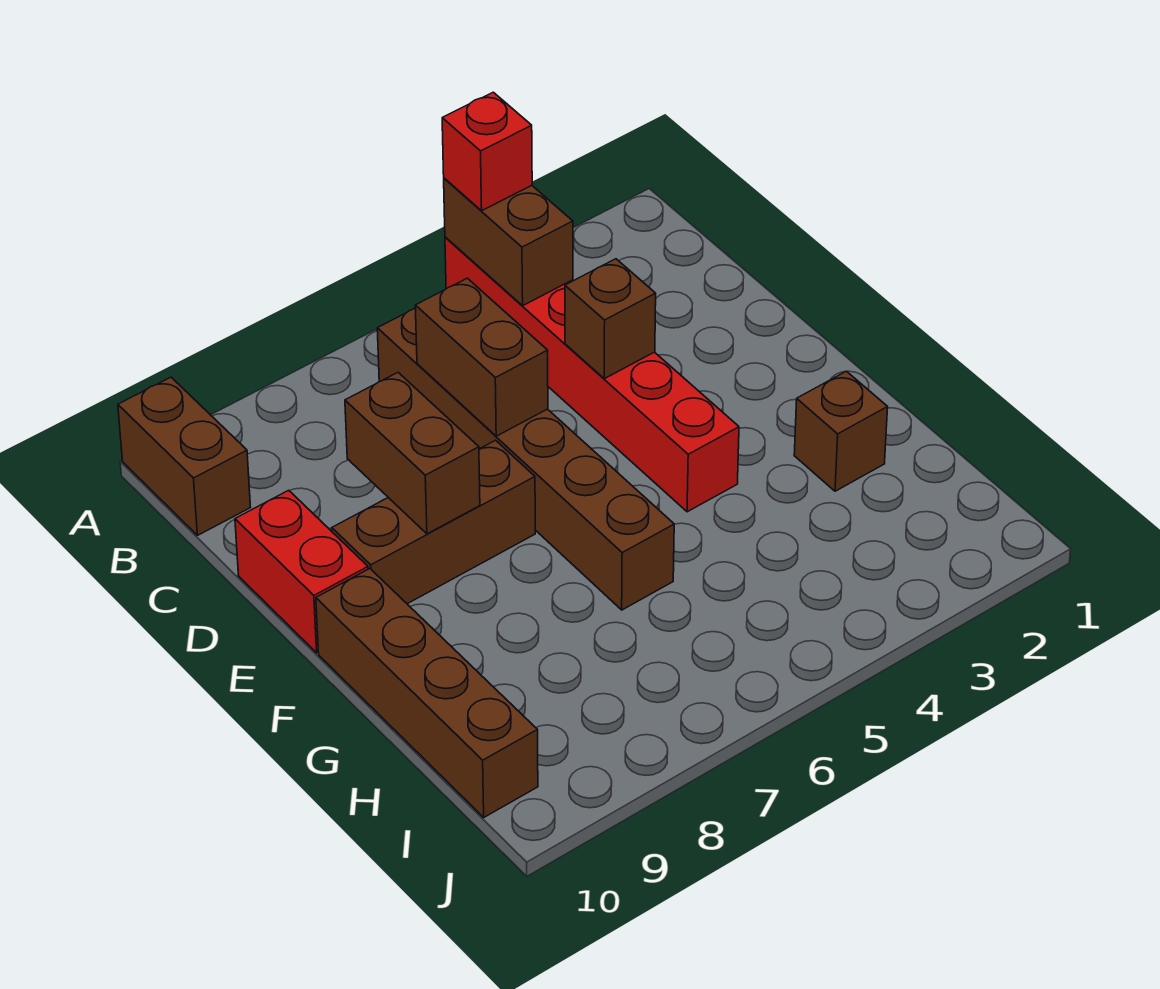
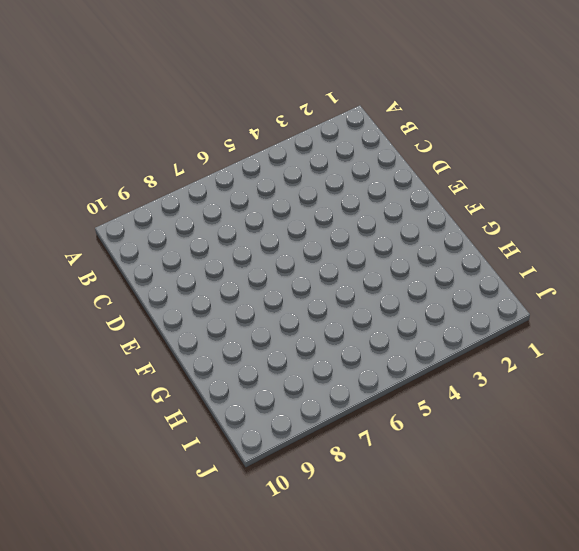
none -> red 1x6 brick [445,237,739,512]
none -> brown 1x2 brick [118,377,251,535]
none -> brown 1x6 brick [377,308,674,610]

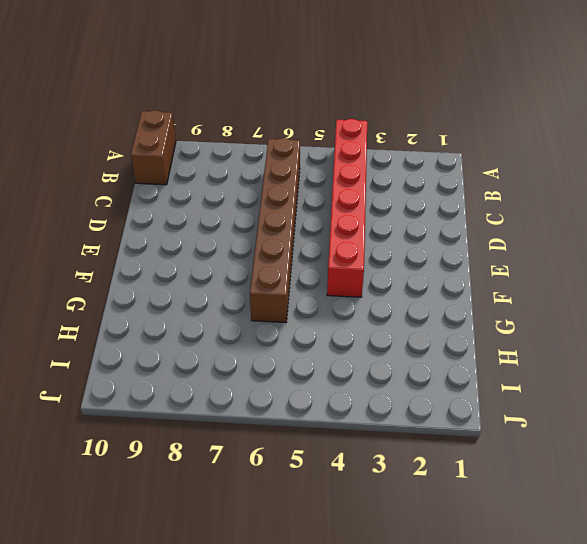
none -> red 1x2 brick [235,490,368,653]
none -> brown 1x3 brick [332,440,535,604]
none -> brown 1x4 brick [316,569,538,817]

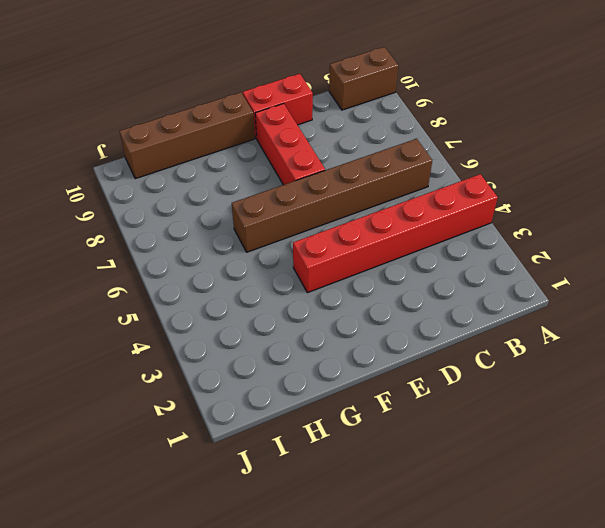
red 1x3 brick [255,104,325,185] -> brown 1x3 brick [332,440,535,604]
none -> brown 1x1 brick [794,371,888,491]
none -> brown 1x2 brick [444,178,573,306]
none -> brown 1x2 brick [415,278,548,436]

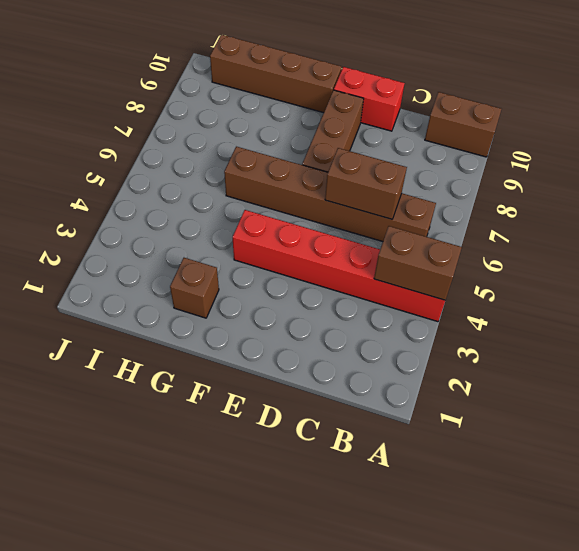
none -> brown 1x1 brick [565,259,656,379]
none -> brown 1x2 brick [345,373,480,534]
none -> red 1x1 brick [442,92,532,211]

